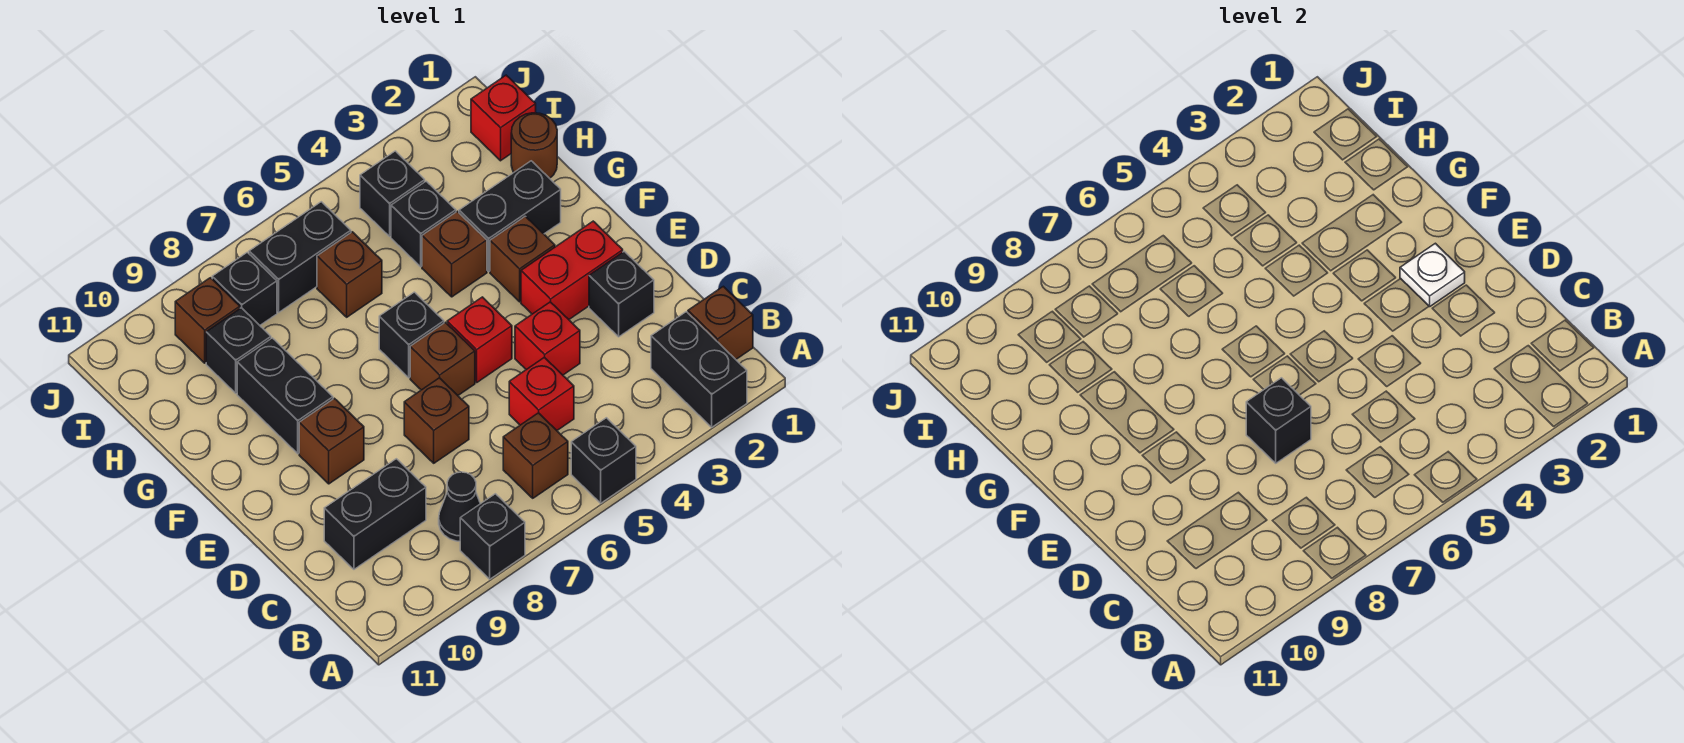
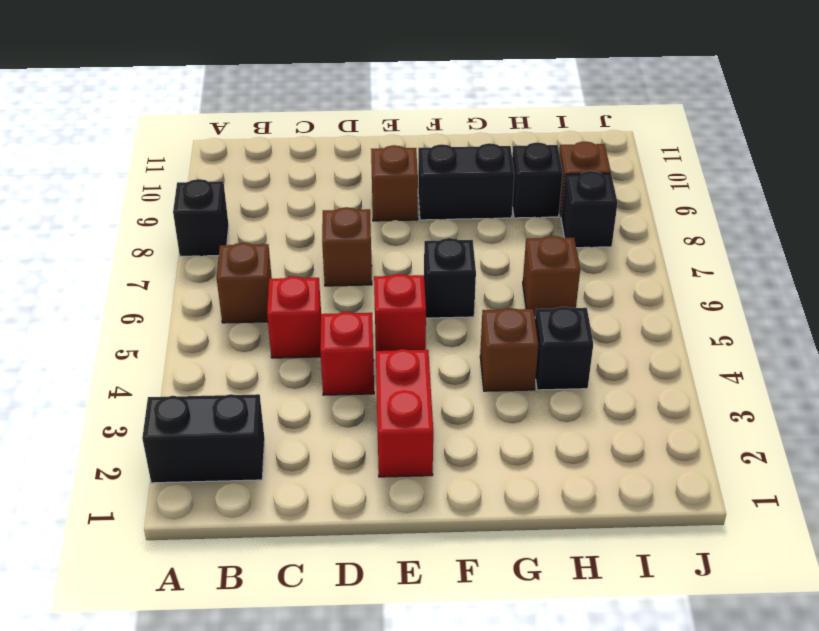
none -> black 1x1 brick [571,418,636,503]
none -> brown 1x1 brick [688,286,753,359]
none -> black 1x1 cone [439,472,480,541]
none -> black 1x2 brick [324,459,426,569]

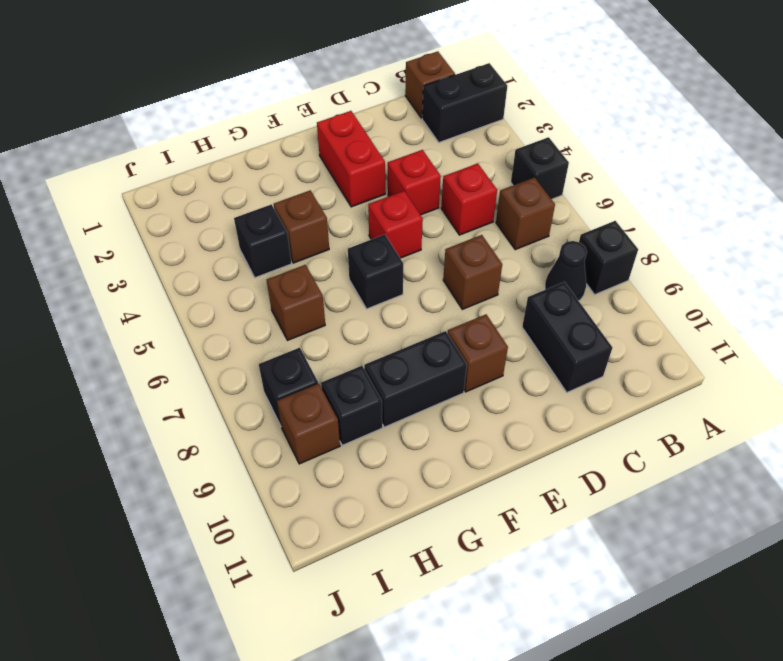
none -> black 1x1 brick [589,251,654,337]
none -> brown 1x1 brick [410,322,475,395]
none -> brown 1x1 brick [490,216,555,302]
none -> black 1x2 brick [459,161,561,271]

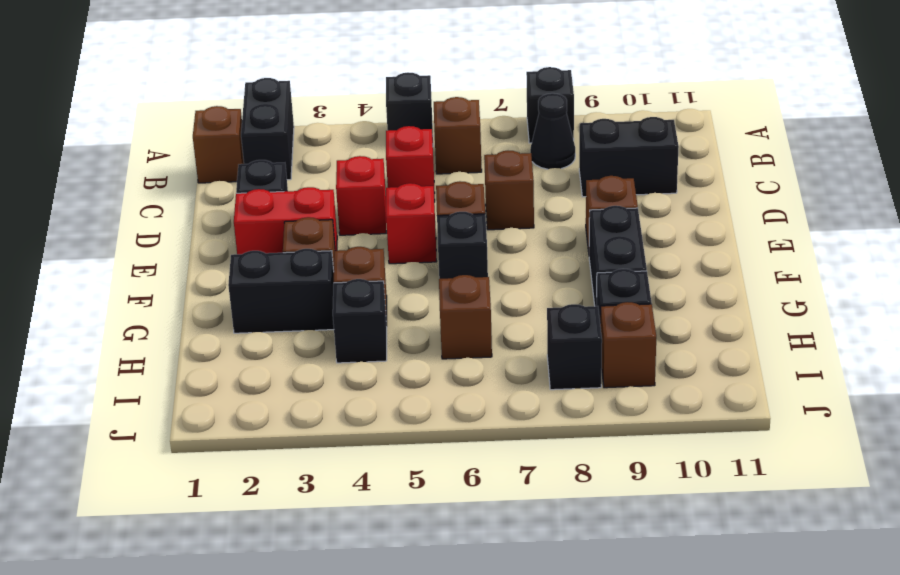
none -> brown 1x1 round brick [511,113,557,178]
none -> red 1x1 brick [471,75,536,161]
none -> black 1x1 brick [360,151,425,236]
none -> black 1x2 brick [249,202,351,312]

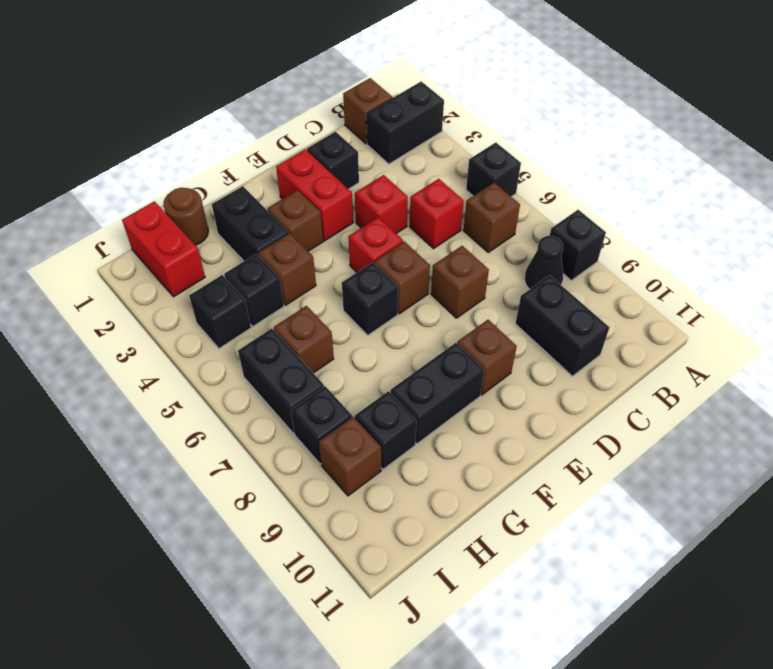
red 1x2 brick [122,201,205,297] -> red 1x1 brick [471,75,536,161]
none -> black 1x1 brick [1246,378,1311,463]
none -> white 1x1 plate [1400,243,1465,306]

